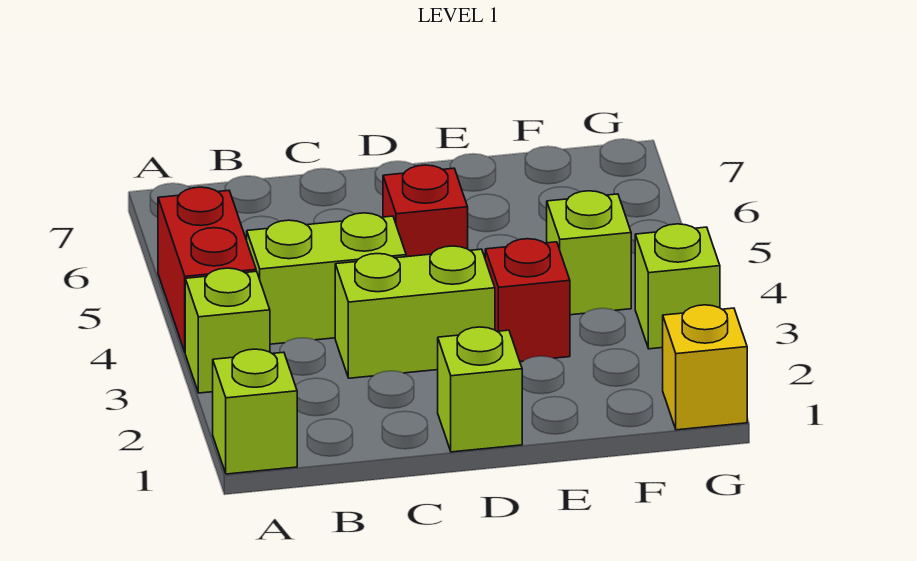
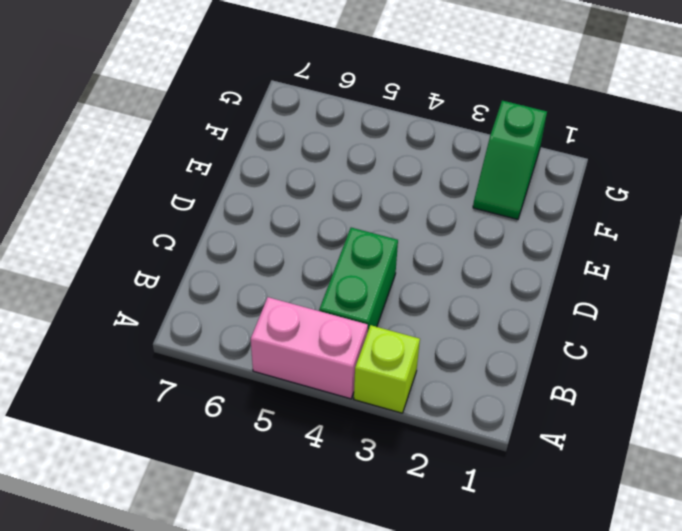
pink 1x2 brick [251,297,368,399] -> red 1x2 brick [158,187,256,351]
green 1x2 brick [319,228,398,333] -> lime 1x2 brick [247,213,406,344]
green 1x2 slope [473,101,547,219] -> none
none -> lime 1x1 brick [213,349,297,474]
none -> lime 1x2 brick [335,246,495,378]

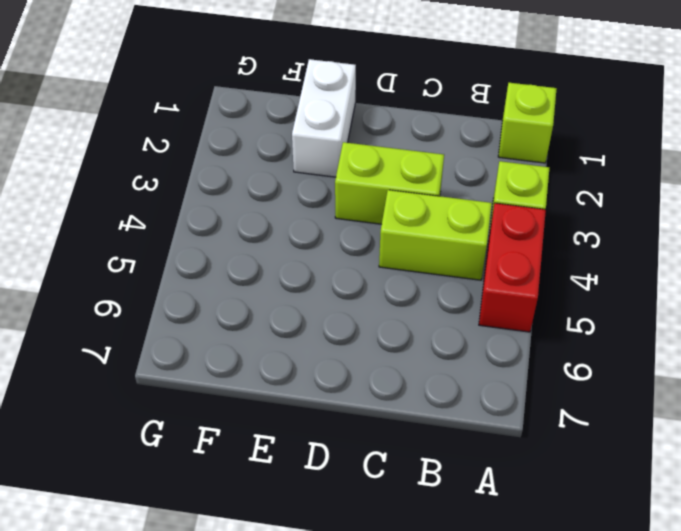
white 1x2 brick [292,59,356,177] -> none
none -> lime 1x1 brick [438,327,522,452]
none -> red 1x1 brick [383,165,468,257]

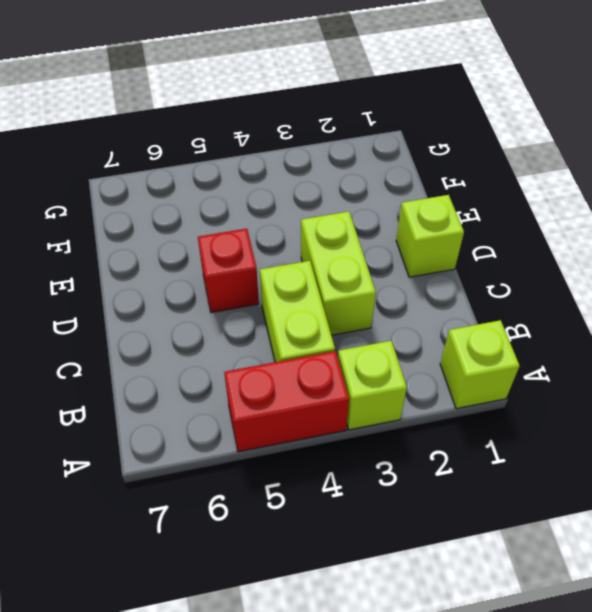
none -> red 1x1 brick [485,239,570,362]
none -> lime 1x1 brick [547,191,631,315]

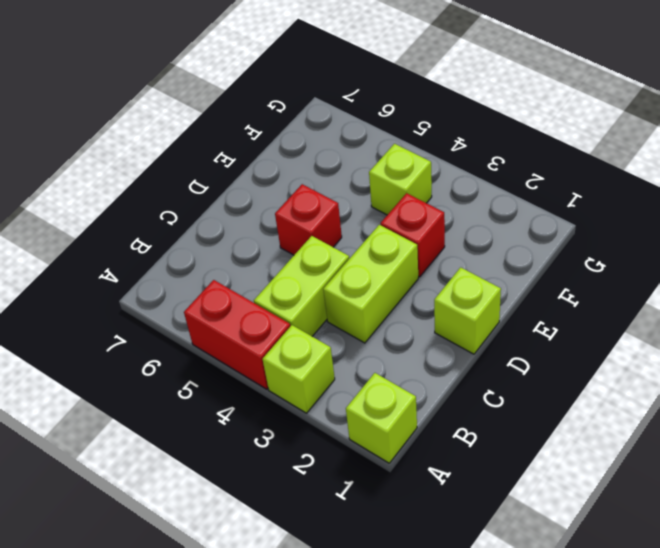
none -> yellow 1x1 brick [663,305,747,430]
none -> lime 1x1 brick [635,224,720,349]

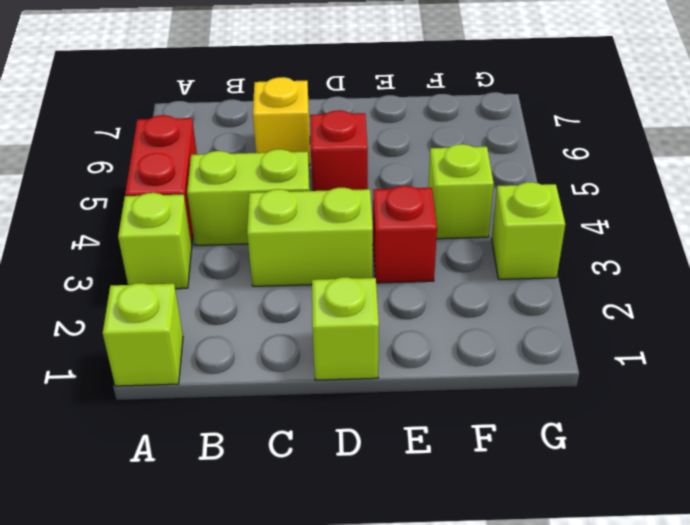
yellow 1x1 brick [253,77,310,166] -> yellow 1x1 brick moved to [663,305,747,430]

